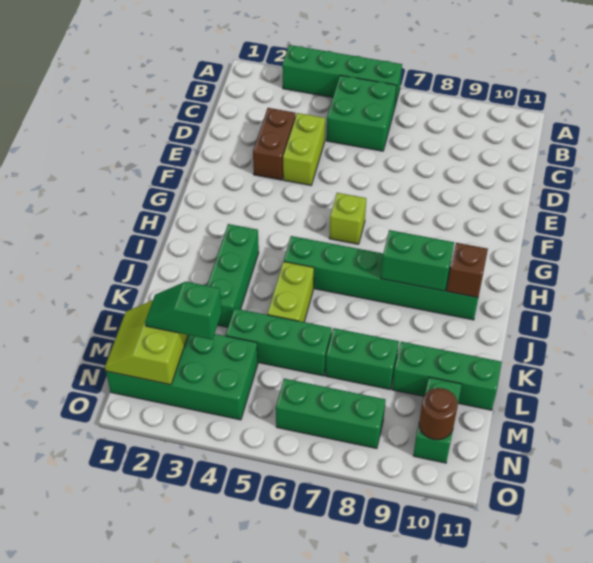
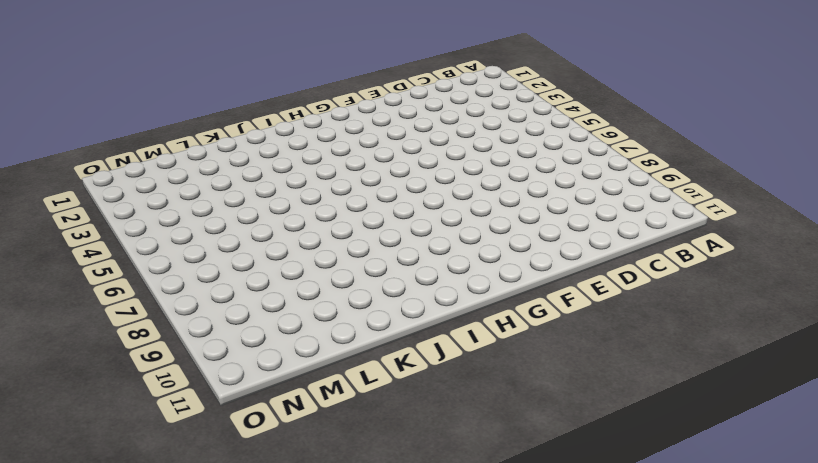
none -> green 1x4 brick [282,45,402,106]
none -> green 2x2 brick [326,75,397,151]
none -> brown 1x2 brick [253,108,296,180]

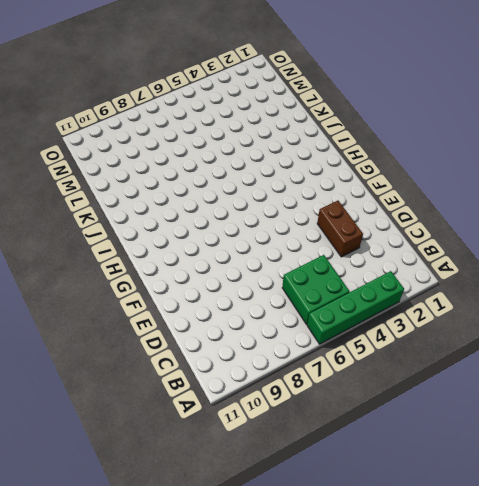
none -> lime 1x2 brick [283,113,325,185]
none -> lime 1x1 brick [329,193,366,244]
none -> green 1x3 brick [207,224,259,327]

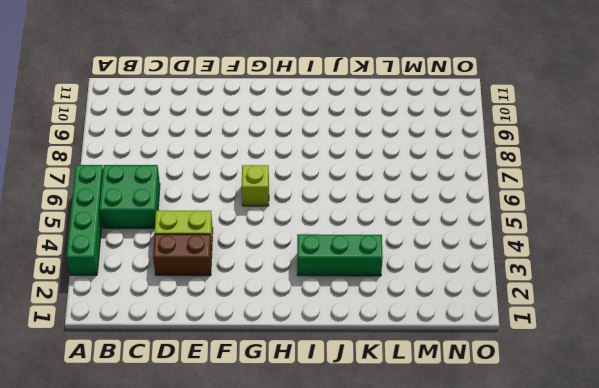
none -> green 1x6 brick [284,236,478,320]
none -> lime 1x2 brick [267,262,314,322]
none -> green 1x3 brick [226,308,332,376]

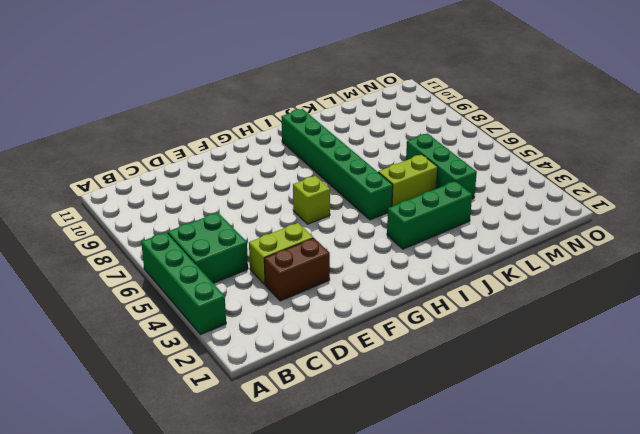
none -> green 1x2 brick [326,328,399,389]
none -> green 1x3 brick [392,342,502,410]
none -> green 2x4 brick [106,334,258,420]

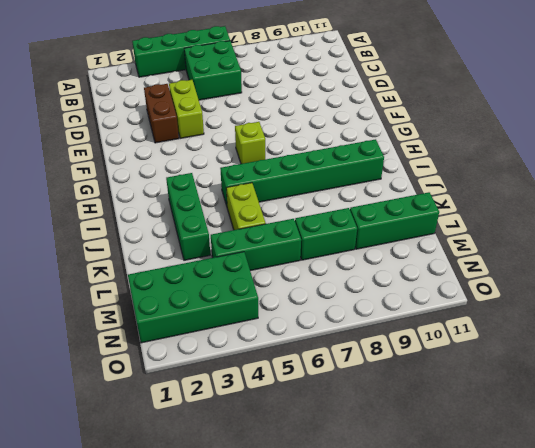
none -> green 1x2 brick [413,377,462,463]
none -> green 1x3 brick [276,379,386,449]
none -> green 1x2 brick [381,230,454,291]

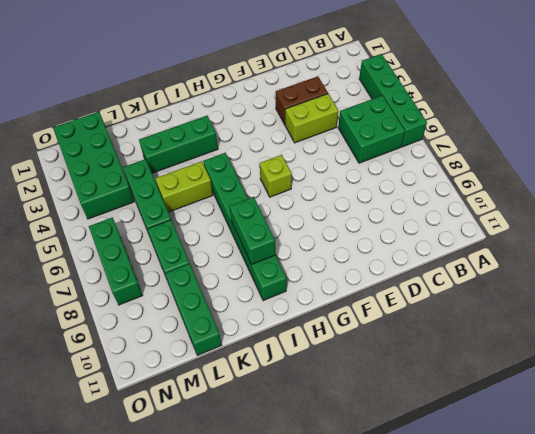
none -> green 1x2 brick [413,377,462,463]
none -> brown 1x1 brick [447,243,488,297]
none -> lime 2x2 slope [105,300,188,385]

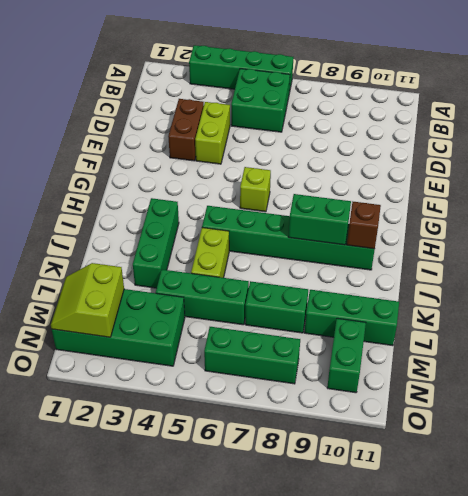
none -> brown 1x1 round brick [419,388,458,440]
none -> green 1x2 slope [145,282,222,340]

